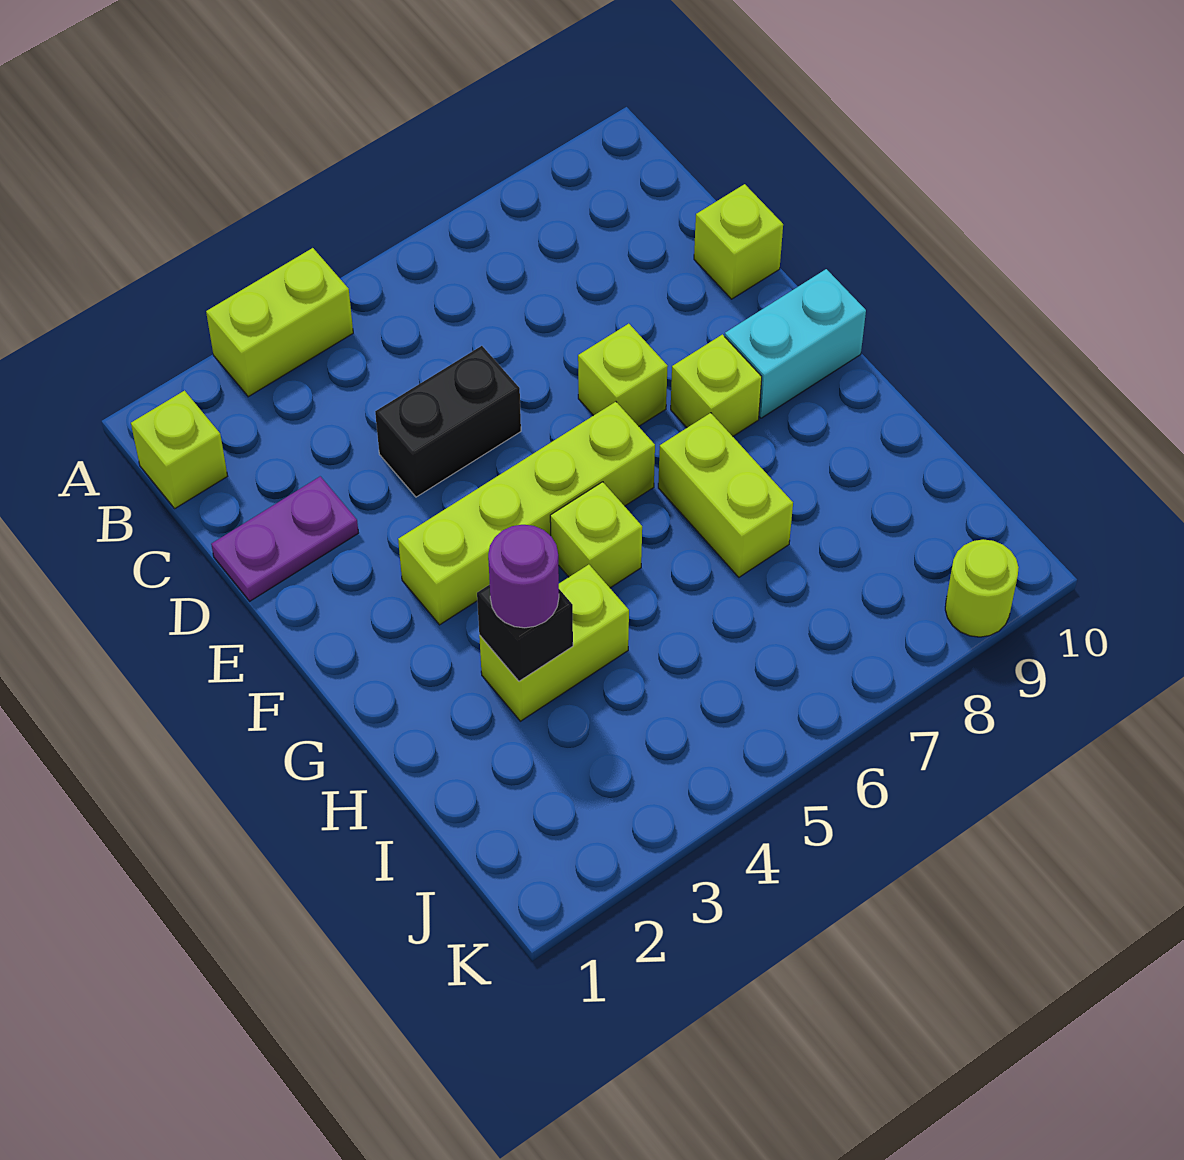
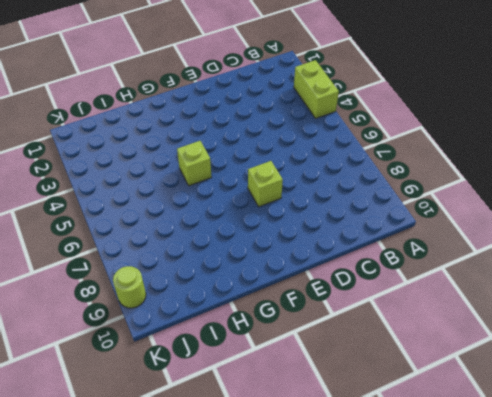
none -> lime 1x1 brick [131,391,228,508]
none -> purple 1x2 plate [211,476,358,601]
none -> black 1x2 brick [375,346,521,497]

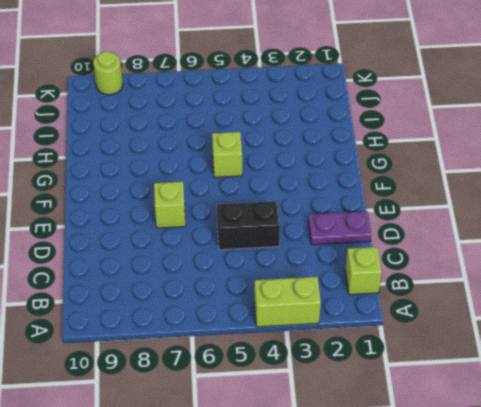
none -> lime 1x1 brick [694,184,783,299]
none -> lime 1x4 brick [398,402,655,625]
none -> lime 1x1 brick [671,334,762,436]

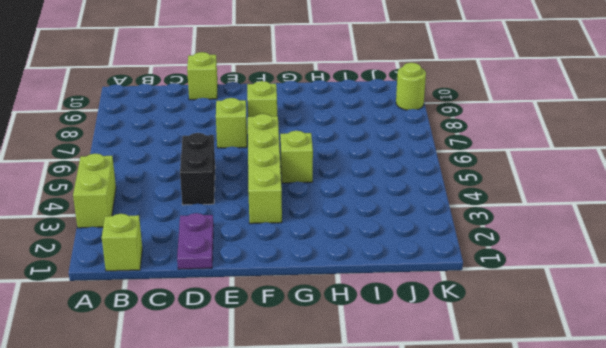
none -> cyan 1x2 brick [725,269,866,418]
none -> lime 1x2 brick [658,413,793,577]
none -> lime 1x2 brick [479,564,629,721]

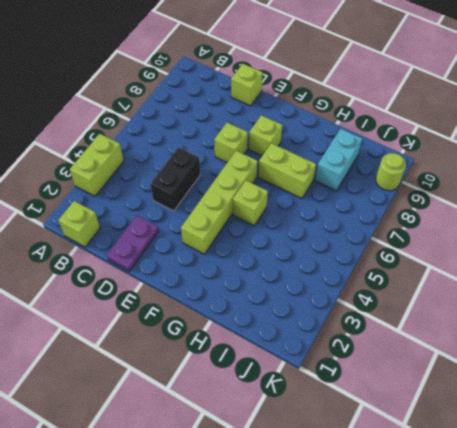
cyan 1x2 brick [315,129,362,191] -> cyan 1x2 brick moved to [725,269,866,418]
none -> lime 1x2 brick [479,564,629,721]
none -> black 1x1 brick [477,585,573,681]
none -> purple 1x1 round brick [488,525,559,628]

